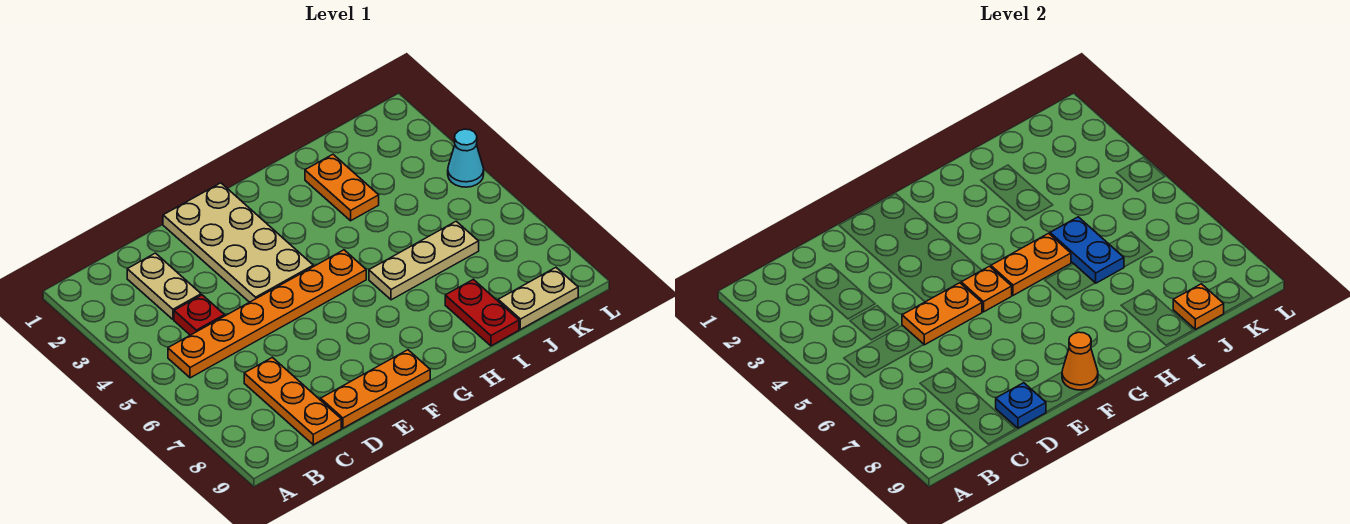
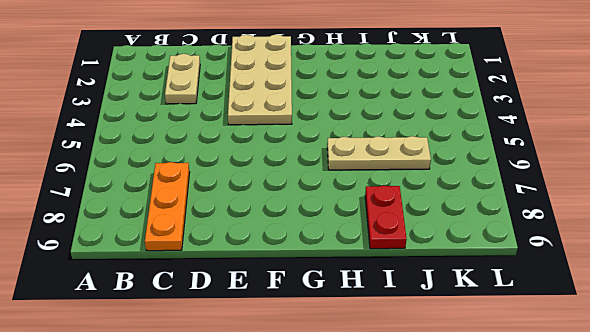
none -> orange 1x6 plate [168,250,366,378]
none -> red 1x1 plate [174,295,225,335]
none -> orange 1x3 plate [321,350,430,428]

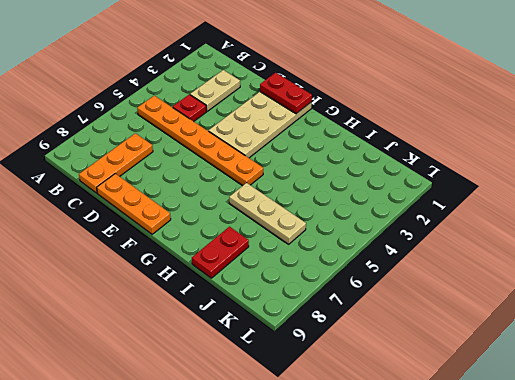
red 1x2 plate [260,73,312,114] -> none
none -> orange 1x2 plate [305,155,379,221]
none -> tan 1x2 plate [498,268,578,329]
none -> cyan 1x1 cone [448,129,484,187]

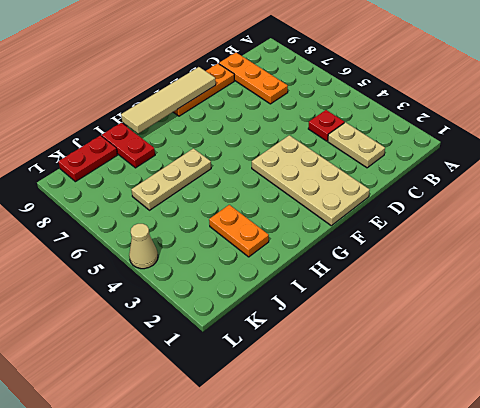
tan 1x4 tile [121,67,216,134] -> orange 1x1 cone [1062,332,1098,390]
red 1x2 plate [58,136,117,182] -> tan 1x2 plate [498,268,578,329]
tan 1x1 cone [129,224,158,269] -> cyan 1x1 cone [448,129,484,187]
none -> orange 1x6 plate [168,250,366,378]
none -> orange 1x2 plate [902,283,982,345]
none -> blue 1x1 plate [996,383,1046,428]

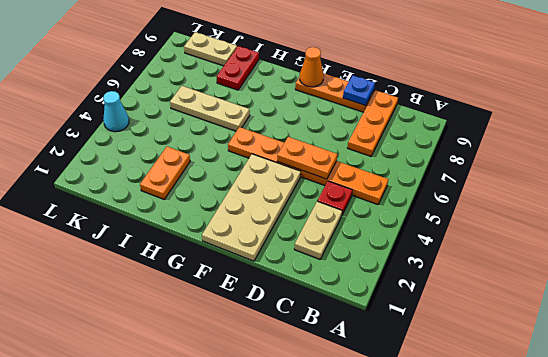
none -> orange 1x1 plate [961,266,1012,312]
none -> orange 1x2 plate [991,233,1071,295]
none -> blue 1x2 plate [1050,217,1124,283]

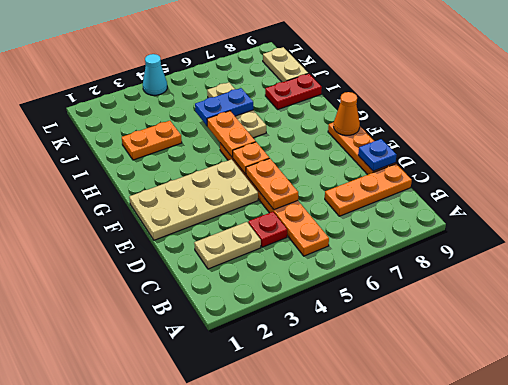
none -> orange 1x1 plate [1173,284,1224,329]

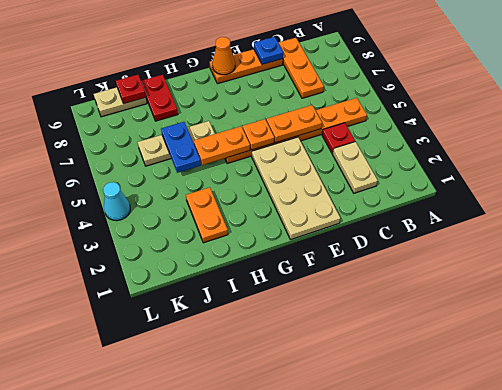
red 1x1 plate [116,75,146,104] -> orange 1x1 plate [1173,284,1224,329]

